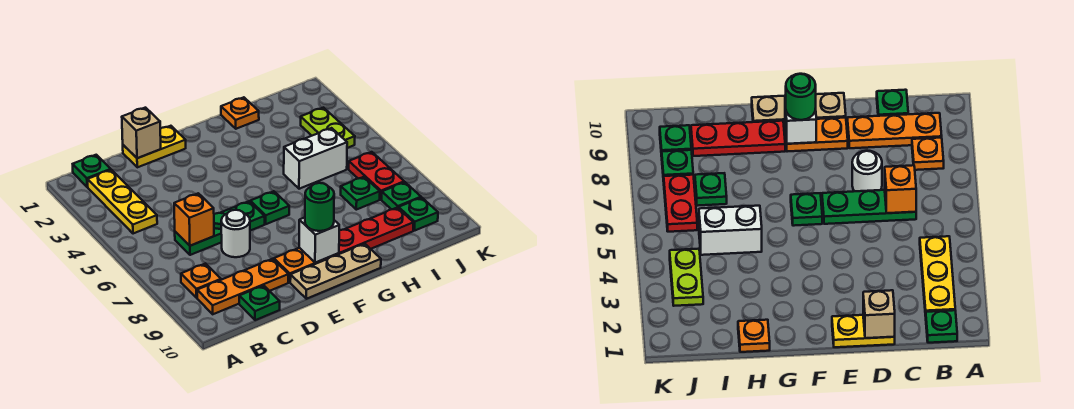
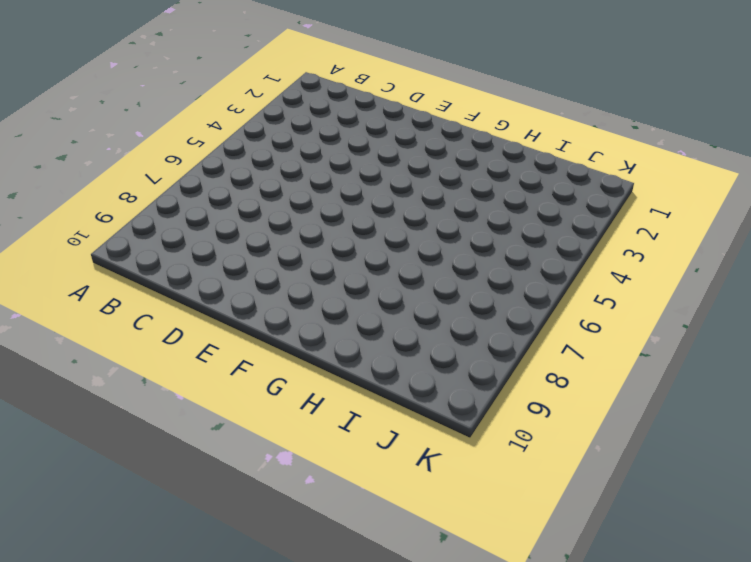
none -> green 1x1 plate [73,155,111,187]
none -> yellow 1x3 plate [88,170,157,234]
none -> orange 1x1 plate [181,263,221,298]

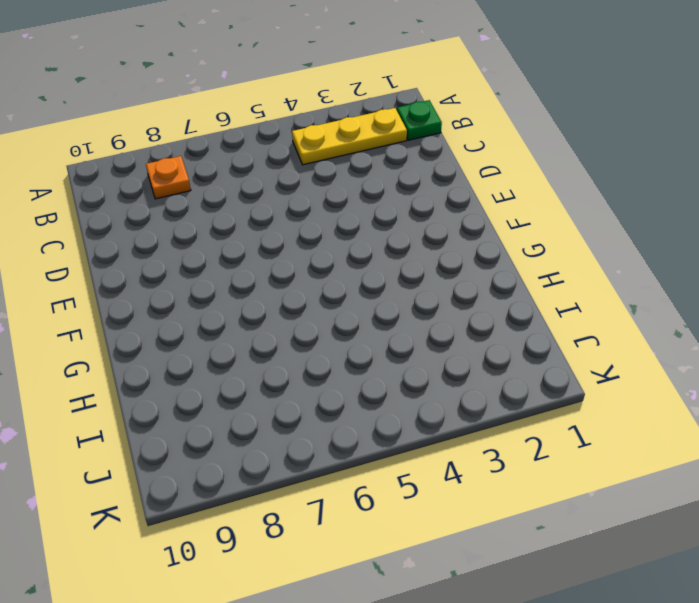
none -> orange 1x3 plate [197,259,289,314]
none -> green 1x3 plate [175,201,265,255]
none -> green 1x1 plate [239,286,280,320]

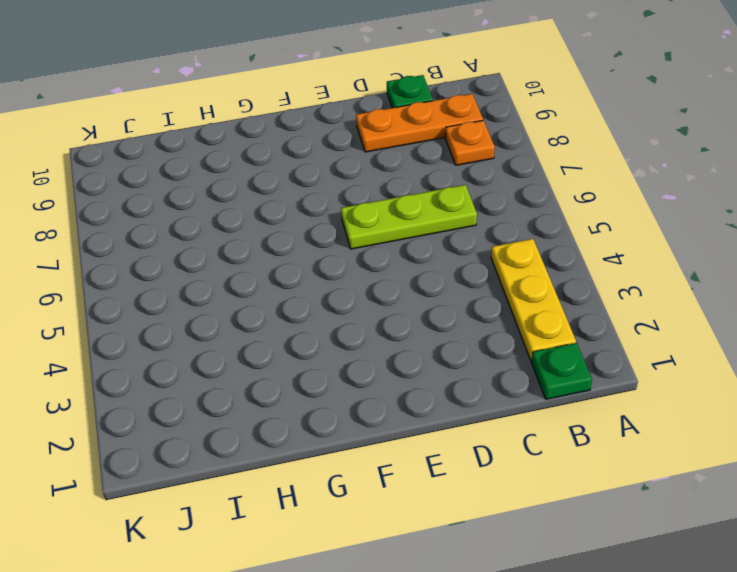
lime 1x3 plate [341,185,477,249] -> green 1x3 plate [175,201,265,255]
none -> yellow 1x2 plate [123,126,186,167]
none -> white 1x1 round brick [221,210,250,257]
none -> orange 1x2 plate [274,248,339,282]

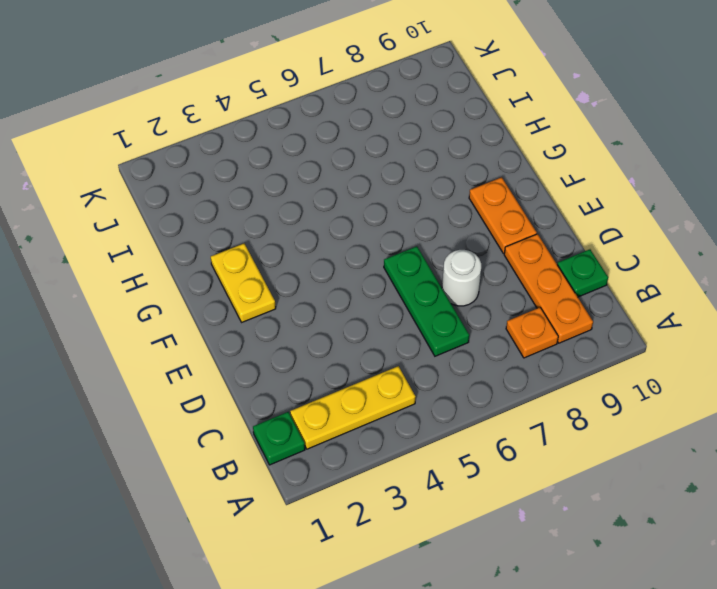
yellow 1x2 plate [211,244,276,322] -> yellow 1x2 plate moved to [123,126,186,167]
none -> tan 1x3 plate [290,244,381,299]
none -> green 1x1 plate [250,191,289,224]
none -> red 1x3 plate [339,207,414,254]

